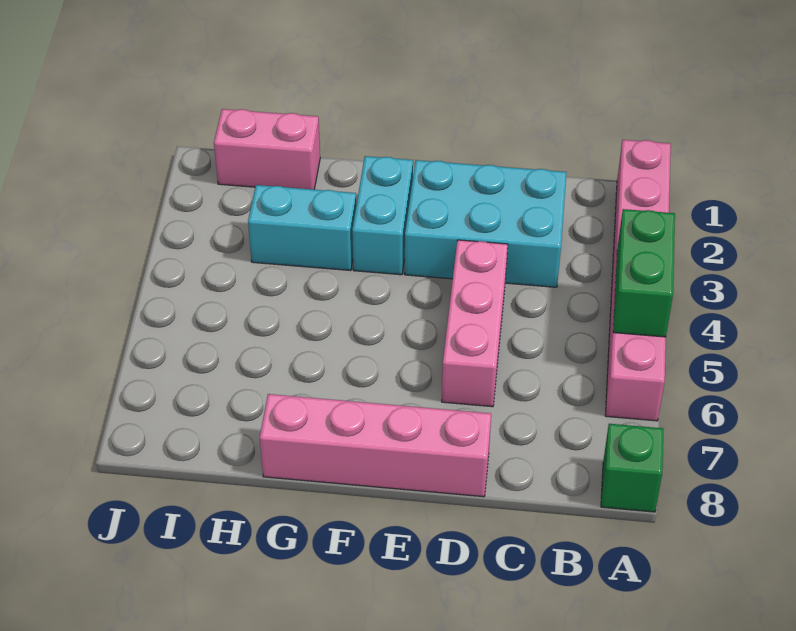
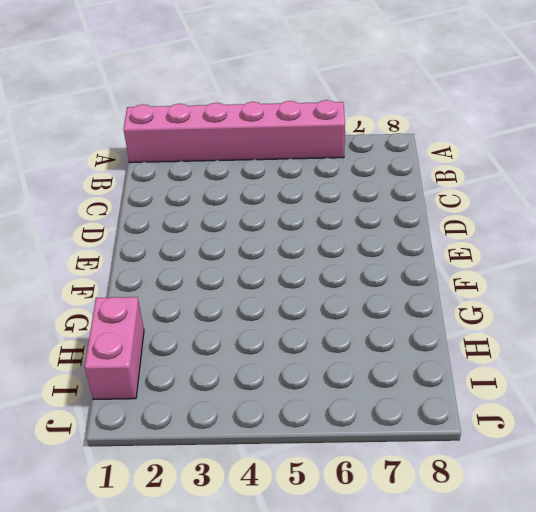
none -> green 1x1 brick [601,424,663,512]
none -> cyan 2x3 brick [405,160,566,287]

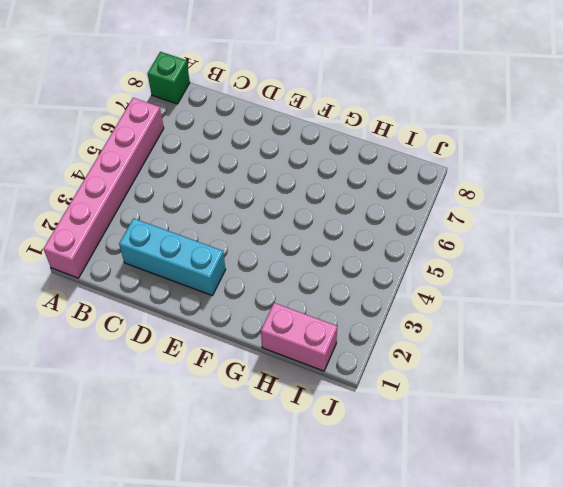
cyan 1x3 brick [119,218,226,295] -> cyan 2x3 brick [405,160,566,287]
none -> pink 1x3 brick [442,240,508,407]
none -> pink 1x4 brick [260,394,491,497]

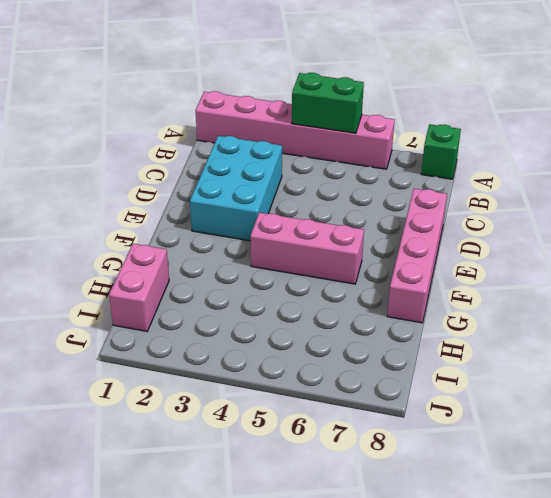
pink 1x3 brick [250,213,364,284] -> pink 1x3 brick moved to [442,240,508,407]
none -> cyan 1x2 brick [352,156,413,275]
none -> cyan 1x2 brick [248,185,356,271]

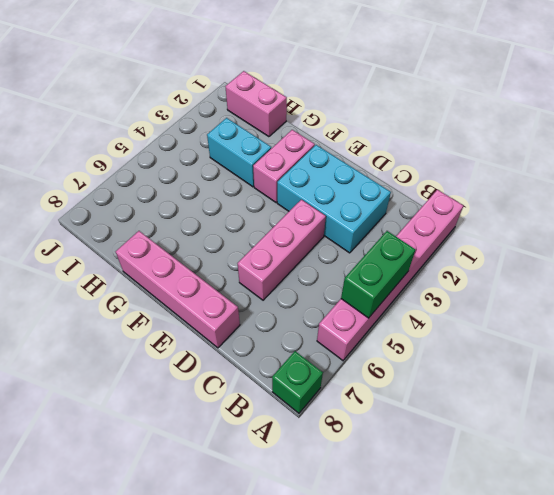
pink 1x2 brick [253,130,315,202] -> cyan 1x2 brick [352,156,413,275]

